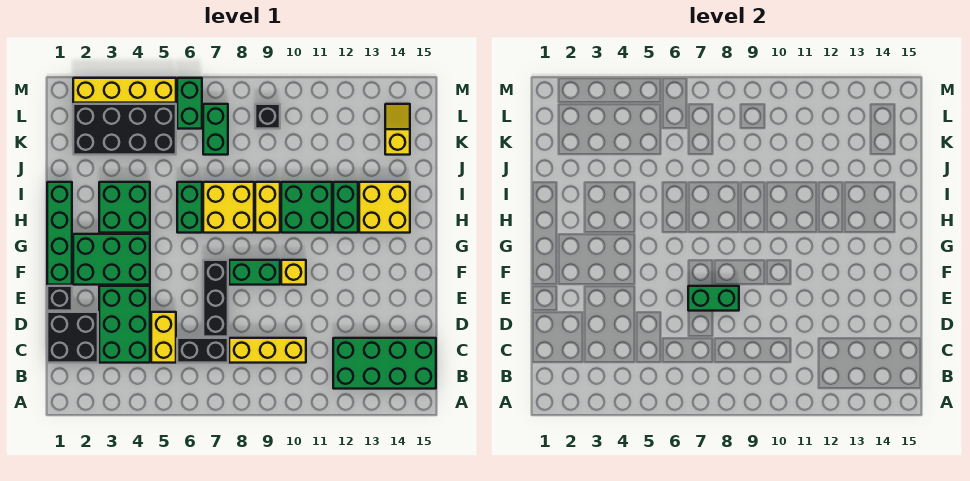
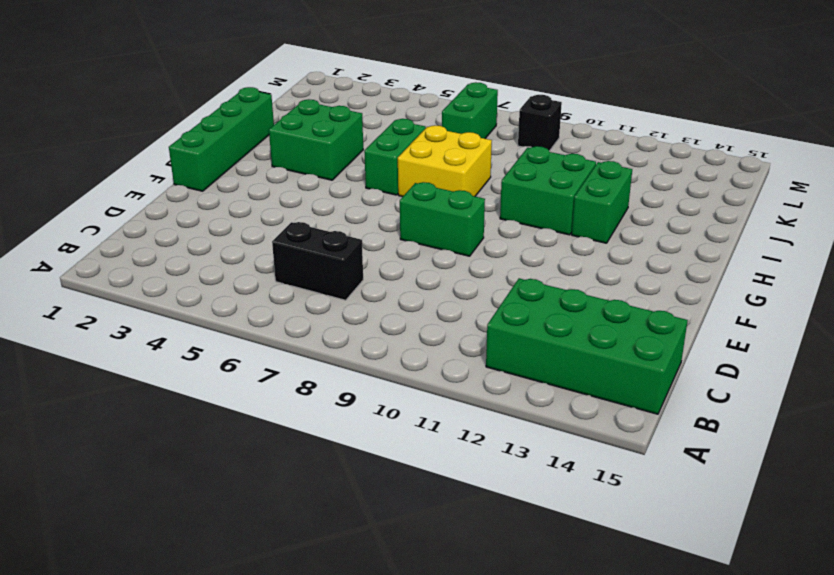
none -> black 2x2 brick [47,312,98,363]
none -> green 2x3 brick [99,286,150,363]
none -> yellow 1x2 brick [151,312,176,363]

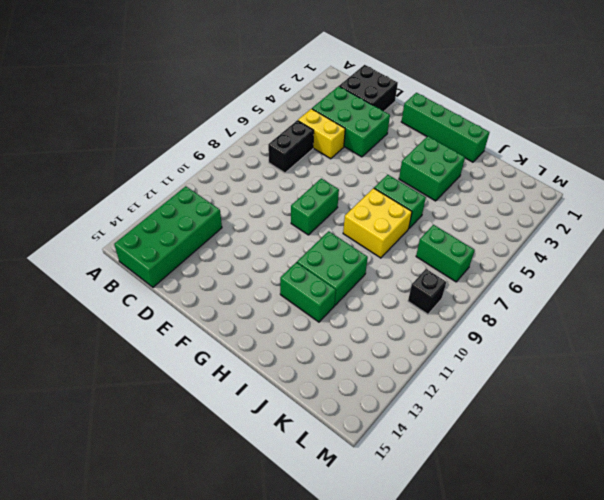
none -> yellow 1x3 brick [229,338,306,363]
none -> black 1x3 brick [203,260,228,337]
none -> black 1x1 brick [47,286,72,311]

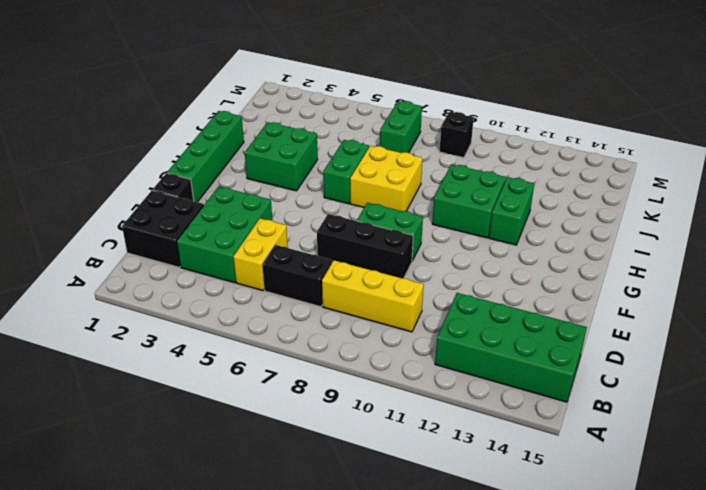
black 1x3 brick [317,214,413,279] -> black 1x3 brick turned to [203,260,228,337]
none -> green 2x3 brick [73,234,150,285]
none -> yellow 1x1 brick [281,260,306,285]
none -> yellow 1x2 brick [255,182,280,233]

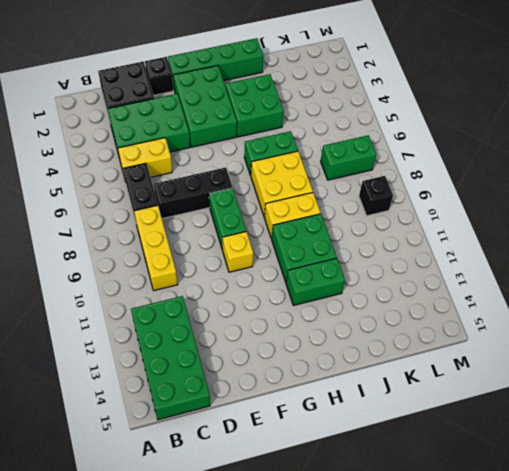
none -> yellow 2x2 brick [359,182,410,233]
none -> black 2x4 brick [73,104,176,155]
none -> yellow 1x2 slope [385,104,410,155]

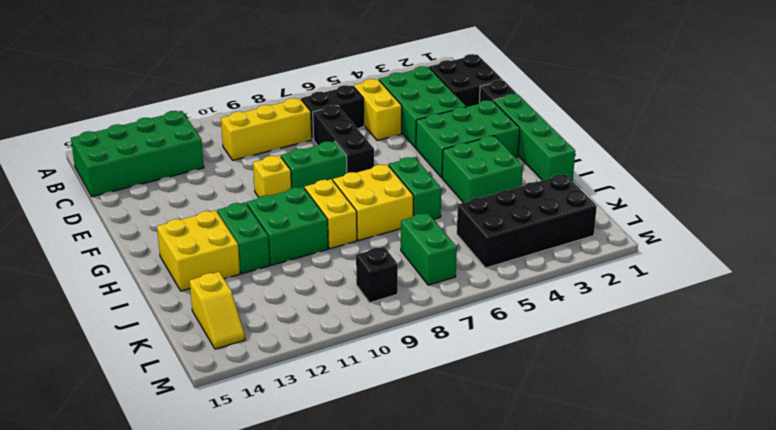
none -> green 1x2 brick [177,78,202,129]
none -> yellow 1x4 brick [73,78,176,103]
none -> green 1x2 brick [688,286,739,311]

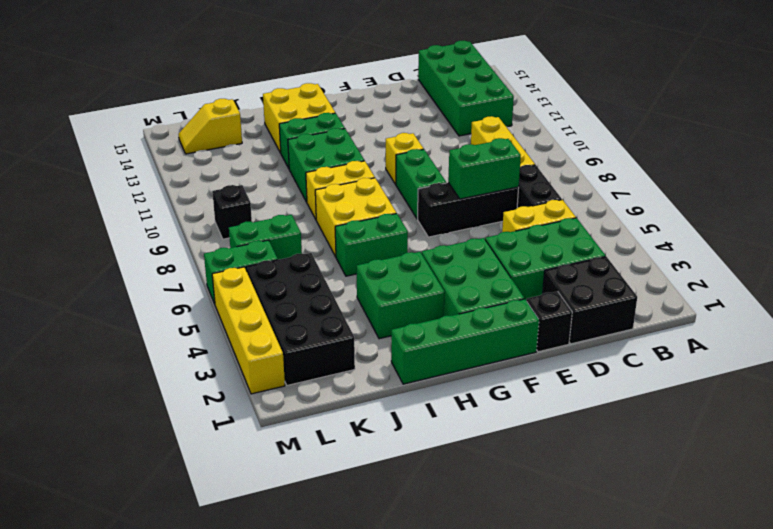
green 1x2 brick [448,138,521,199] -> green 1x2 brick turned to [688,286,739,311]

